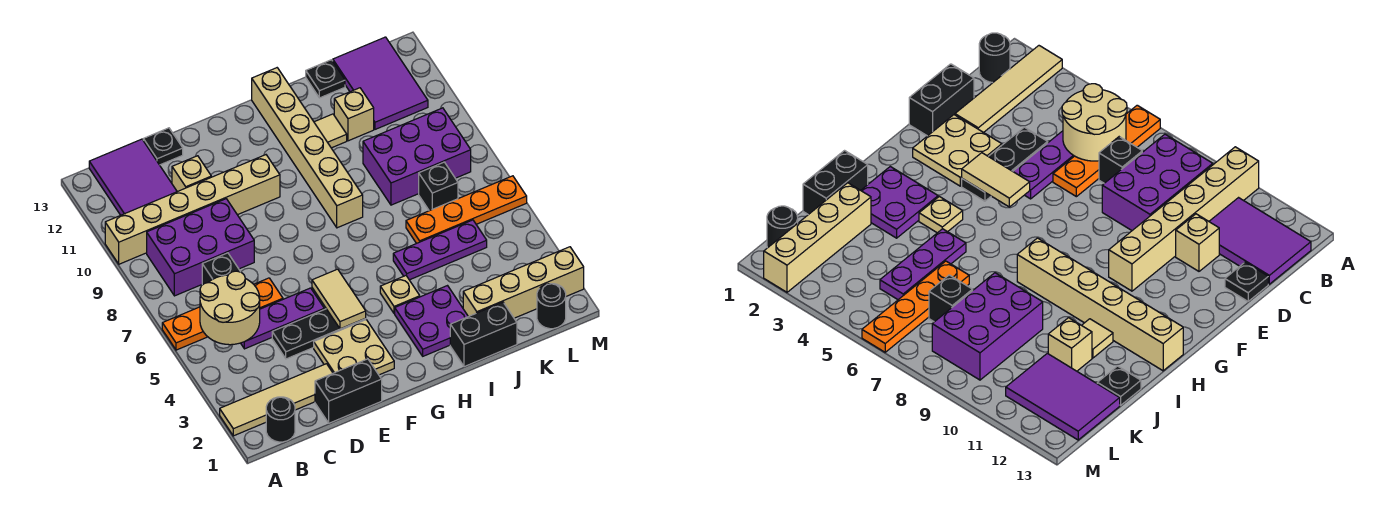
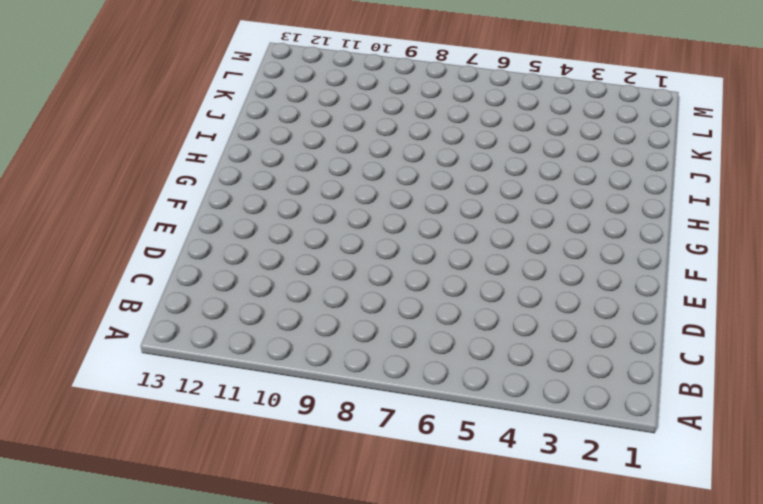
none -> tan 1x4 tile [220,364,333,436]
none -> orange 1x4 plate [162,278,283,350]
none -> tan 1x6 brick [105,155,280,264]

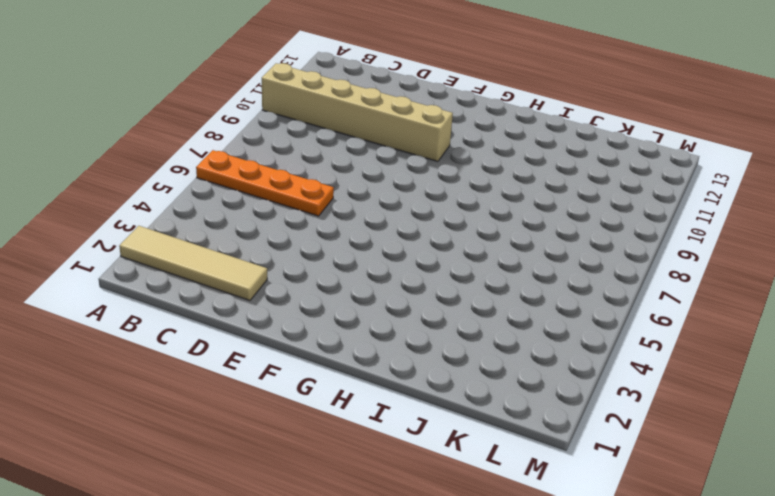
none -> black 1x1 round brick [266,397,295,442]
none -> purple 2x3 brick [147,199,254,296]
none -> purple 2x3 tile [89,139,177,215]

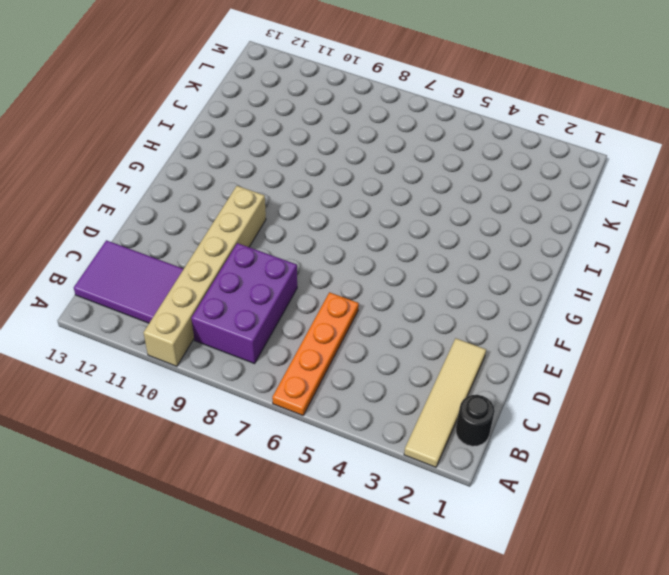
none -> purple 1x3 plate [241,288,324,349]
none -> black 1x1 brick [202,253,240,285]
none -> black 1x2 brick [315,359,382,423]

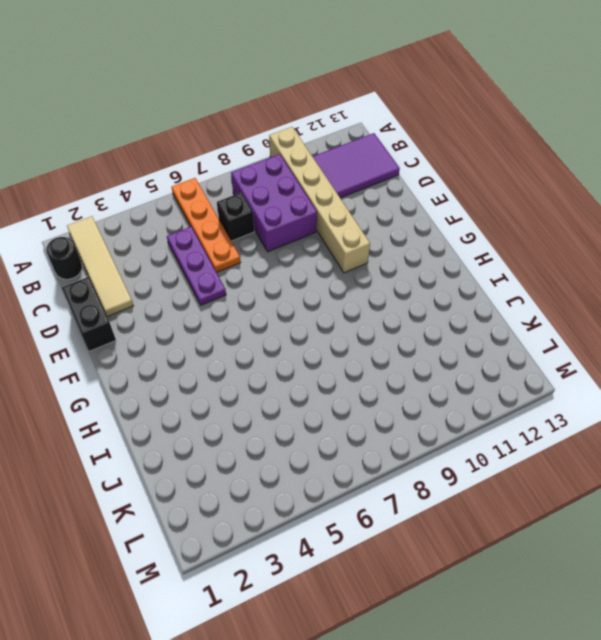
none -> black 1x3 plate [272,309,366,359]
none -> tan 1x1 brick [172,156,211,192]
none -> black 1x1 plate [143,128,183,165]

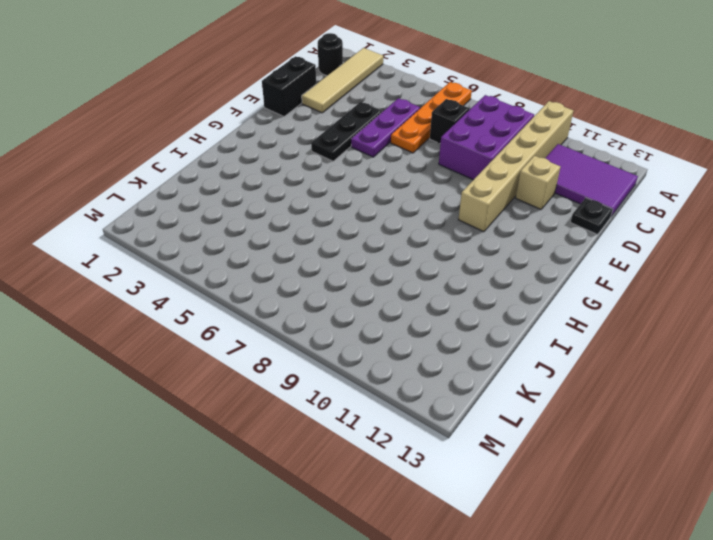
none -> tan 2x2 plate [314,320,394,375]
none -> purple 2x2 plate [395,286,468,356]
none -> tan 1x1 plate [380,276,420,314]

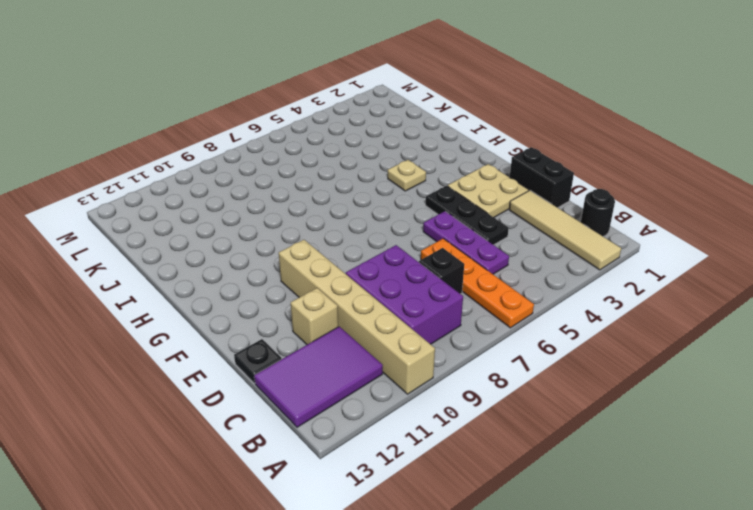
none -> purple 2x2 plate [395,286,468,356]
none -> tan 1x6 brick [252,68,363,228]
none -> black 1x2 brick [450,302,517,367]

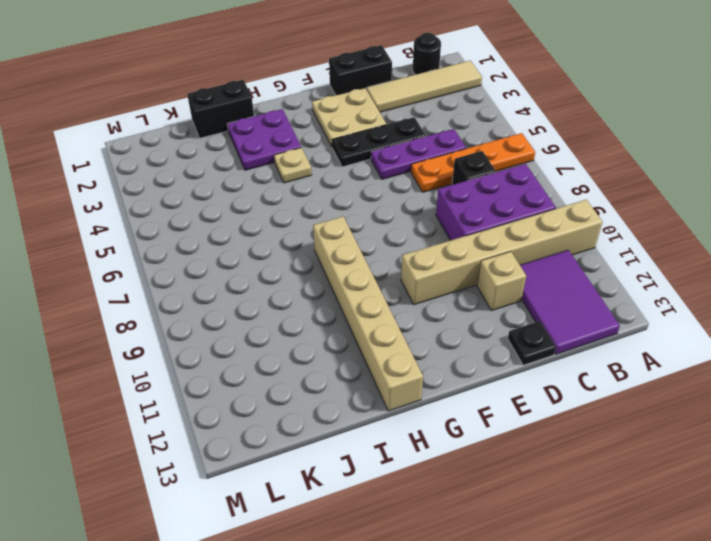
none -> purple 1x3 plate [393,220,487,280]
none -> tan 1x1 tile [314,114,347,148]
none -> tan 1x4 brick [463,247,584,318]

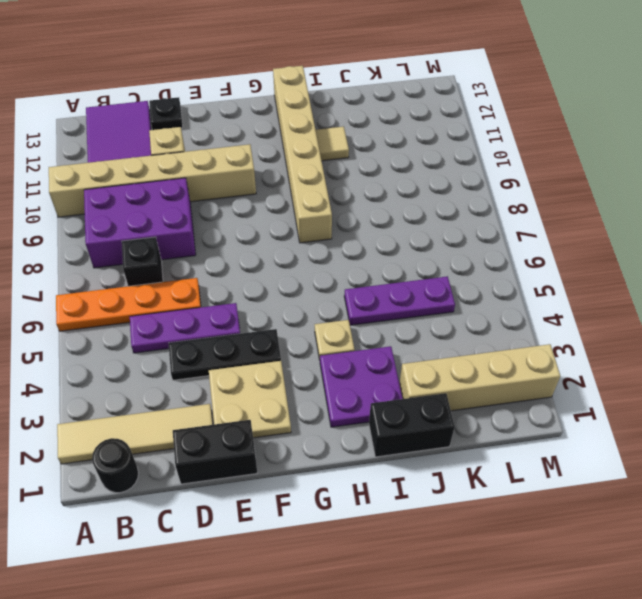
none -> orange 1x4 plate [406,176,527,243]
none -> purple 2x3 brick [363,108,471,205]
none -> tan 1x1 brick [334,88,374,141]

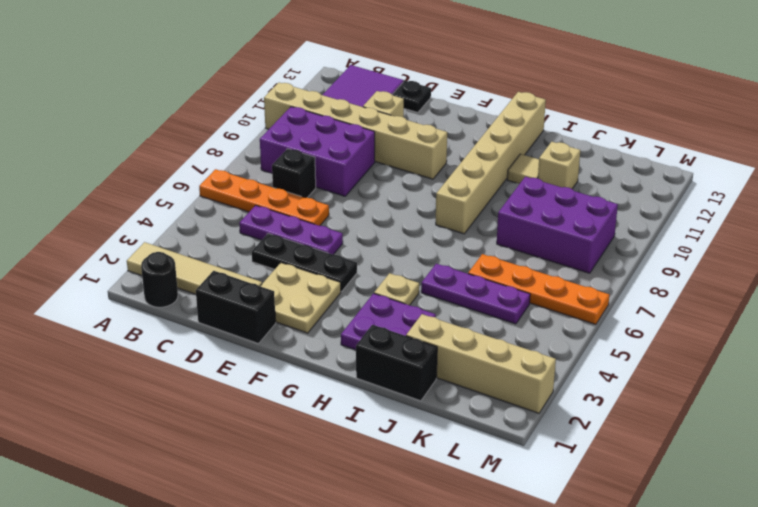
none -> black 1x1 plate [306,60,345,98]
none -> black 1x1 brick [419,162,458,211]
none -> purple 2x3 tile [333,37,428,129]

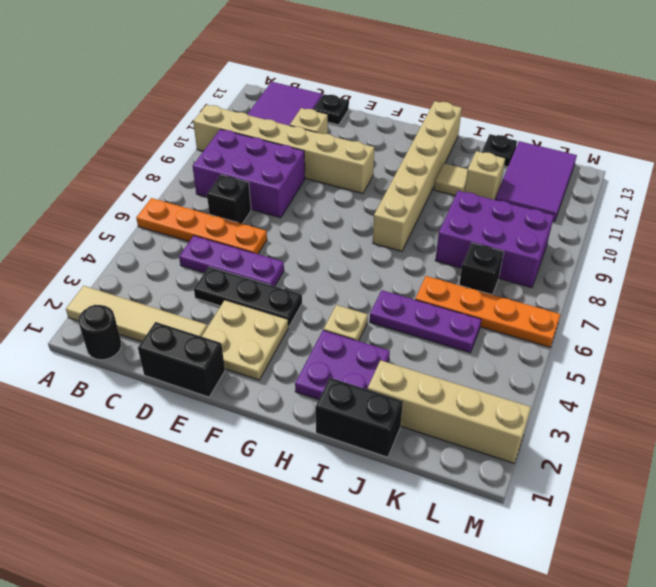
none -> black 1x1 round brick [537,284,566,329]
none -> tan 2x2 round brick [200,271,260,345]
none -> tan 1x2 tile [312,269,366,329]

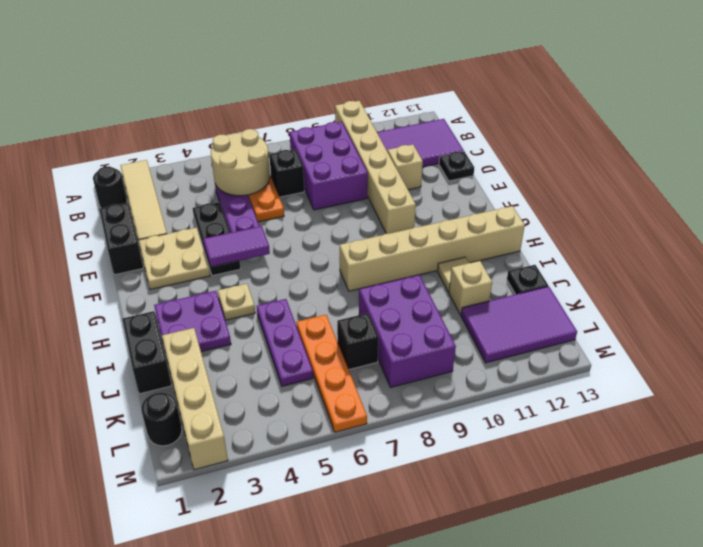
purple 1x2 tile [203,226,270,267] -> tan 1x2 tile [312,269,366,329]

